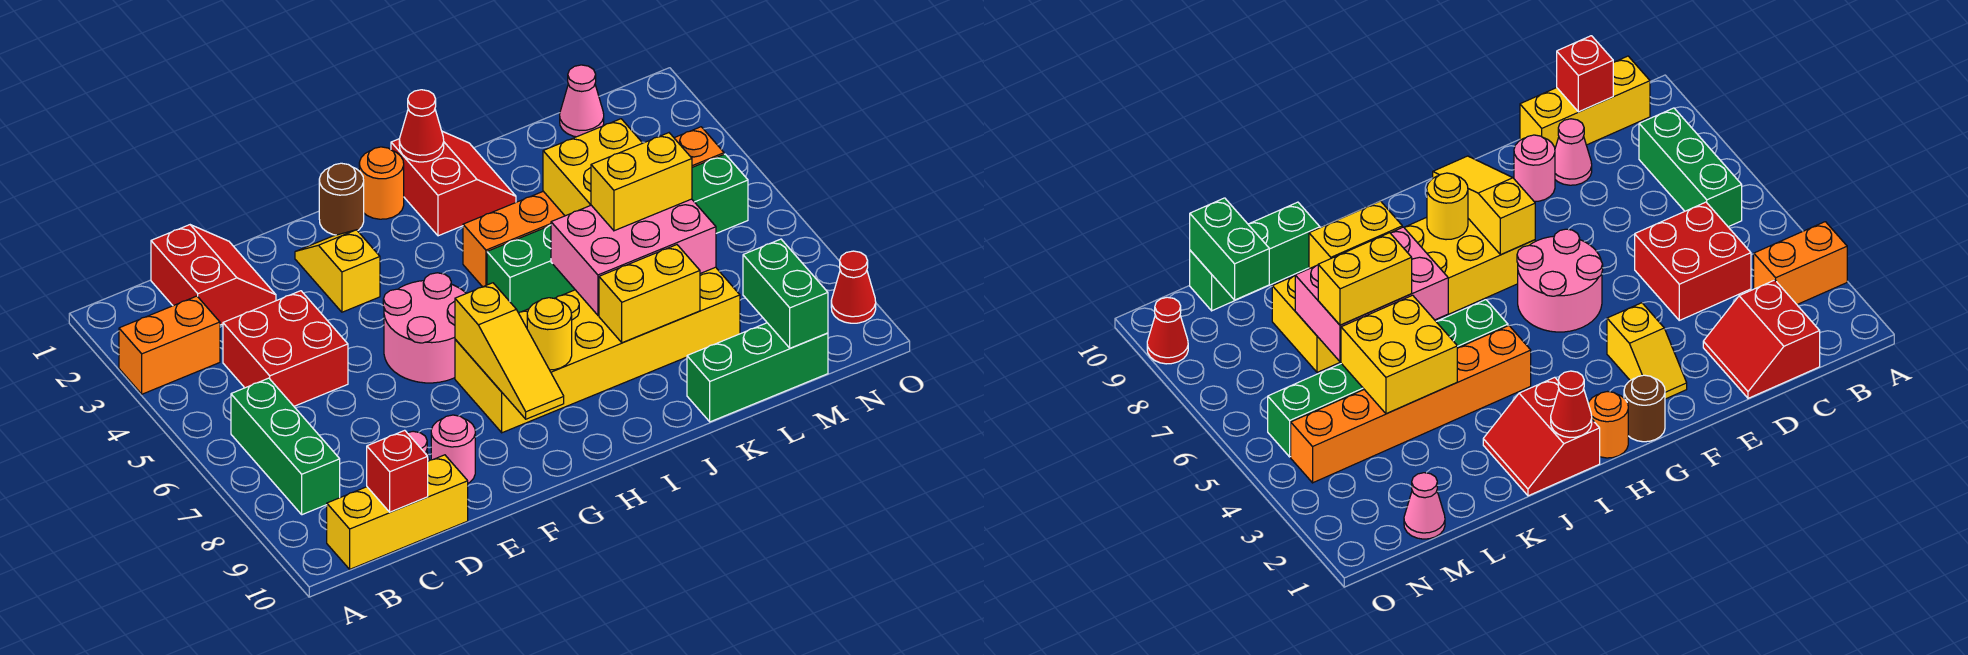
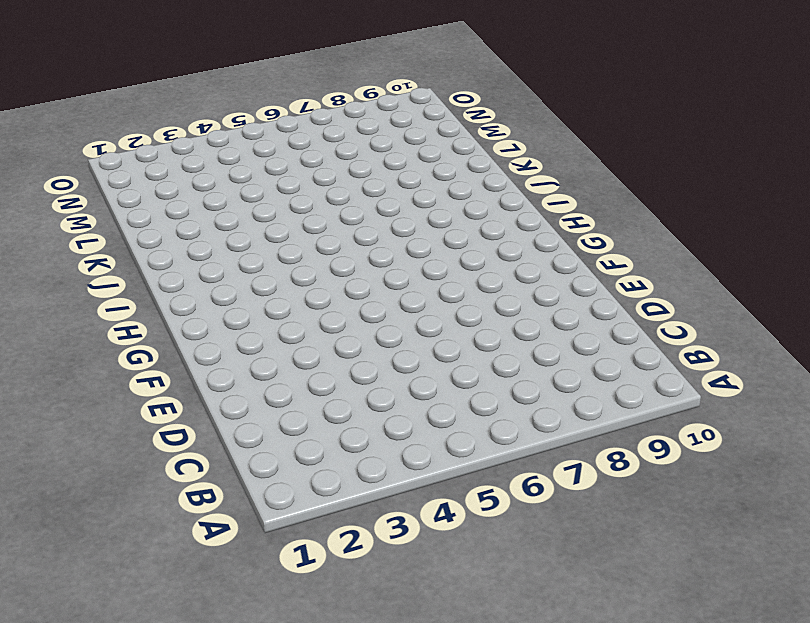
none -> orange 1x2 brick [119,296,220,394]
none -> green 1x3 brick [231,378,340,515]
none -> yellow 1x3 brick [327,455,468,569]

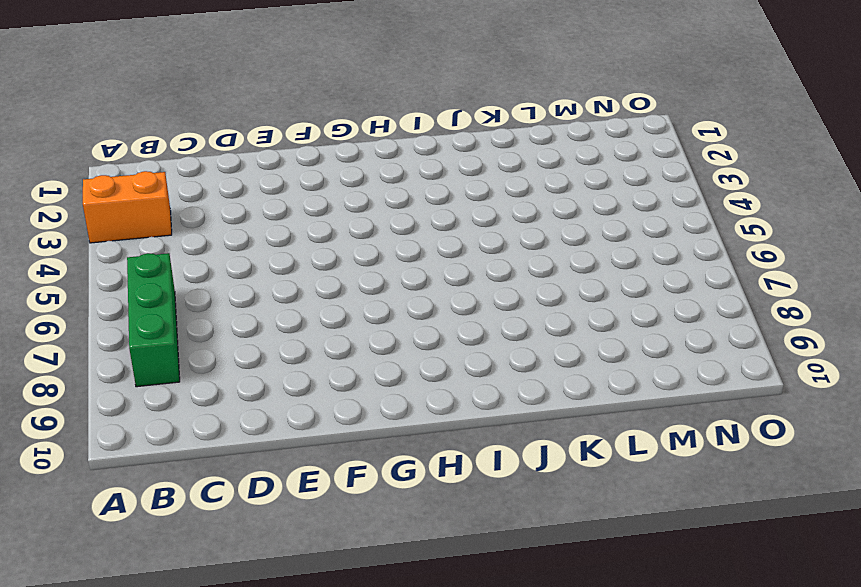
none -> yellow 1x3 brick [327,455,468,569]
none -> red 2x2 slope [151,225,276,325]
none -> red 2x2 brick [223,291,348,406]

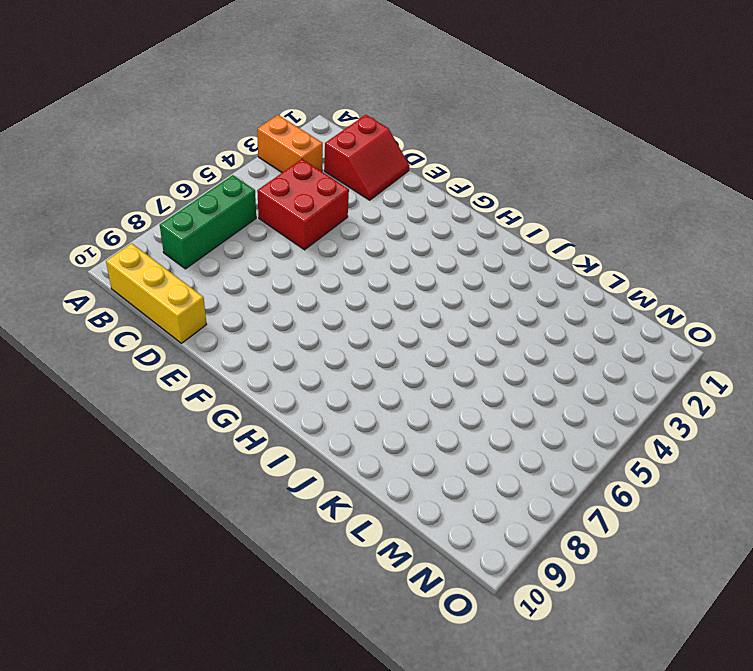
none -> pink 1x1 cone [1555,119,1592,185]
none -> pink 1x1 round brick [431,415,475,483]
none -> yellow 1x2 slope [295,230,380,312]

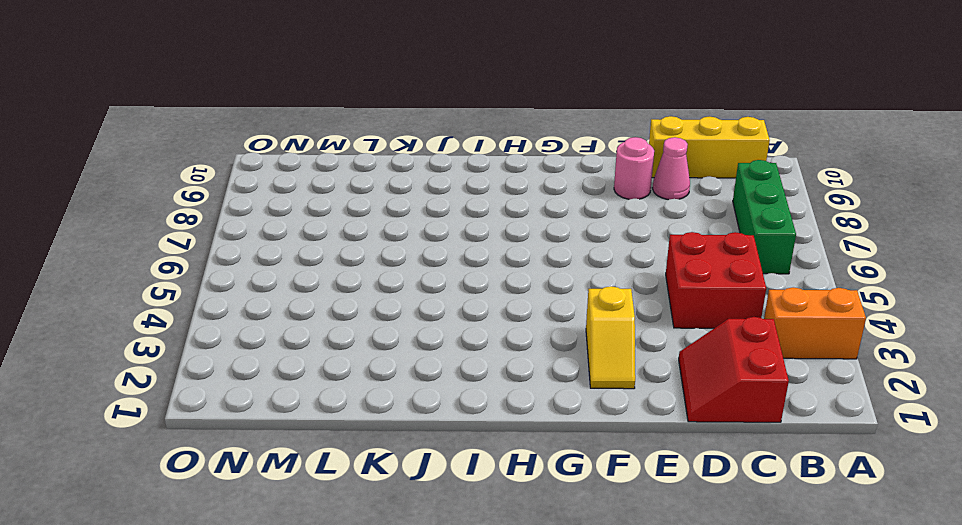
none -> pink 2x2 round brick [383,273,466,383]
none -> brown 1x1 round brick [319,163,364,235]
none -> yellow 2x6 brick [455,267,740,433]

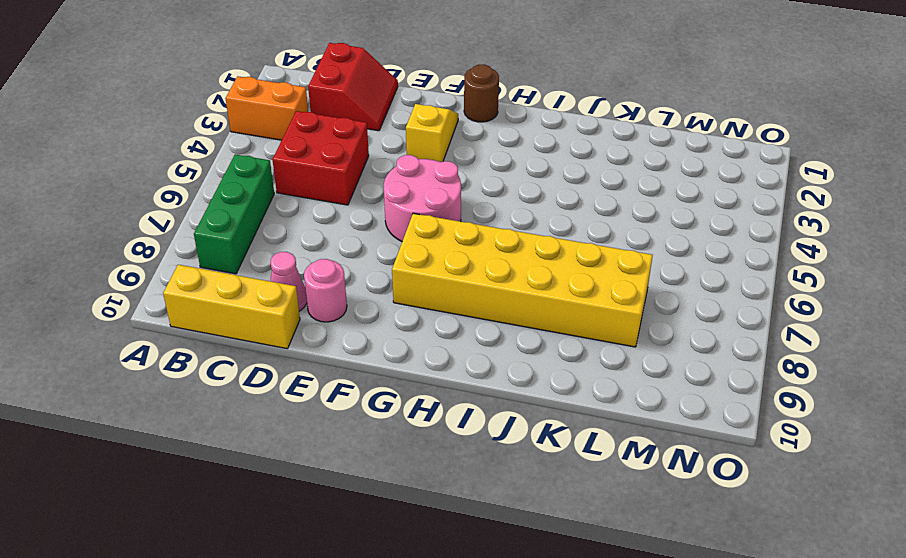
none -> orange 1x1 round brick [359,147,404,219]
none -> red 2x2 slope [391,131,516,236]
none -> orange 1x6 brick [463,127,724,287]

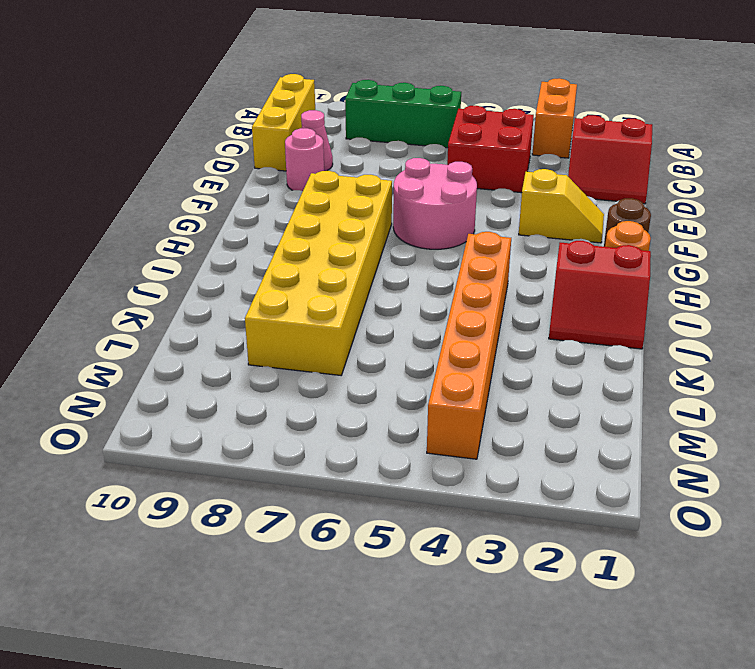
none -> green 1x6 brick [487,154,748,312]
none -> green 1x3 brick [687,323,828,422]
none -> pink 1x1 cone [560,65,604,137]

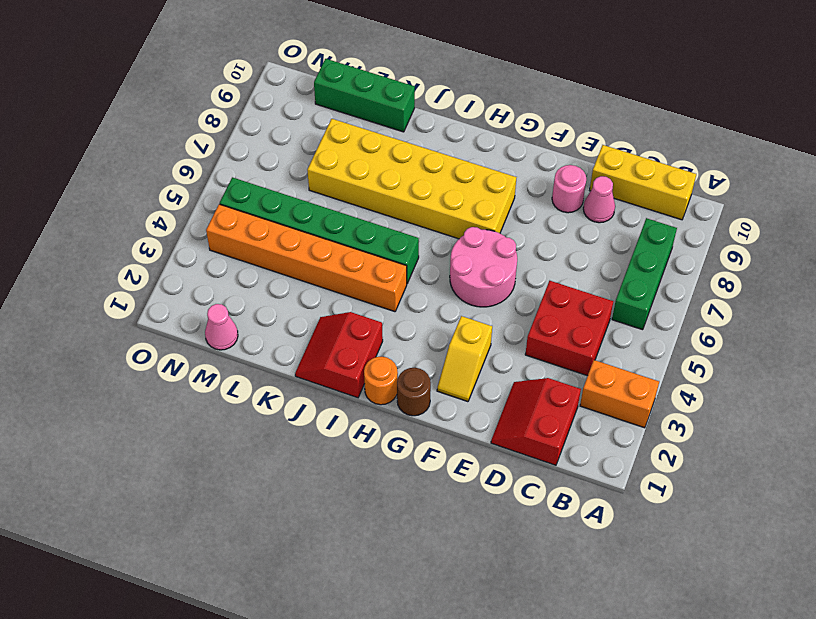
none -> red 1x1 cone [831,251,876,323]
none -> red 1x1 brick [367,430,428,512]
none -> yellow 1x3 slope [455,283,564,419]

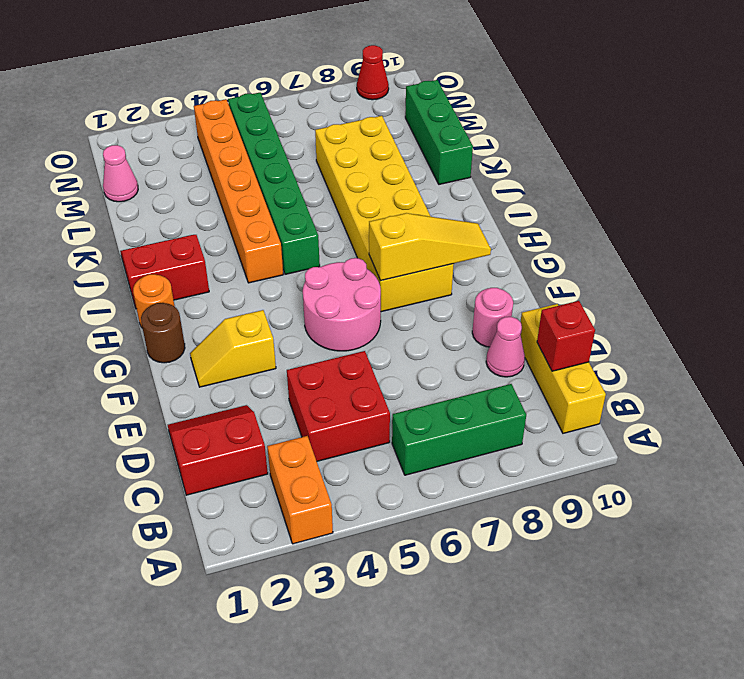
none -> yellow 1x1 round brick [527,298,572,370]
none -> red 1x1 cone [399,90,444,162]
none -> pink 2x3 brick [551,199,716,315]

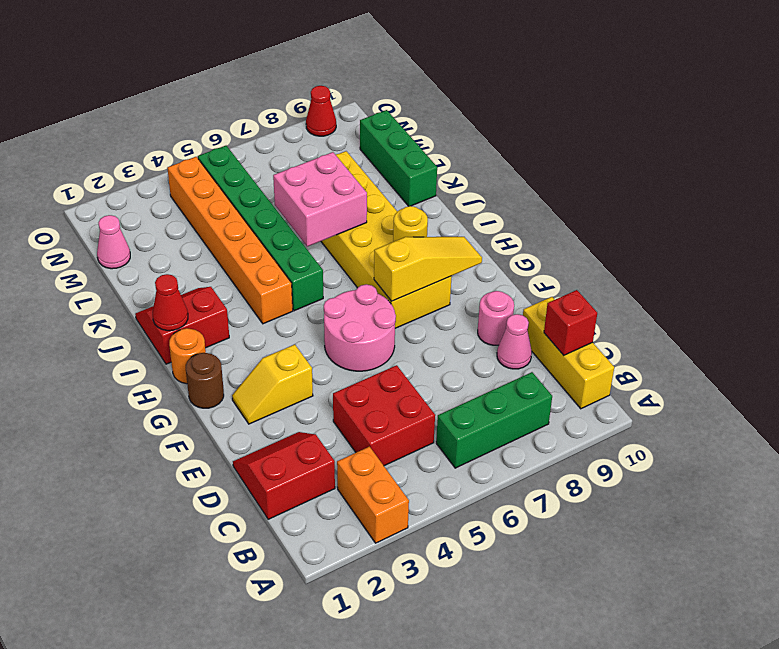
pink 2x2 brick [273,152,367,247] -> pink 2x3 brick [551,199,716,315]
none -> yellow 1x2 brick [599,245,700,343]
none -> yellow 2x2 brick [543,119,642,216]
none -> green 1x2 brick [743,239,828,348]

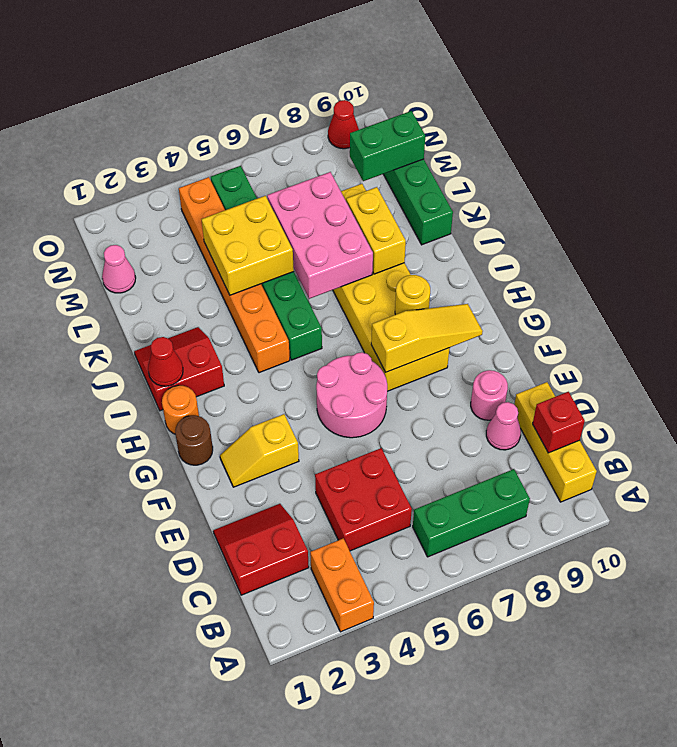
none -> yellow 1x2 brick [591,133,692,231]

